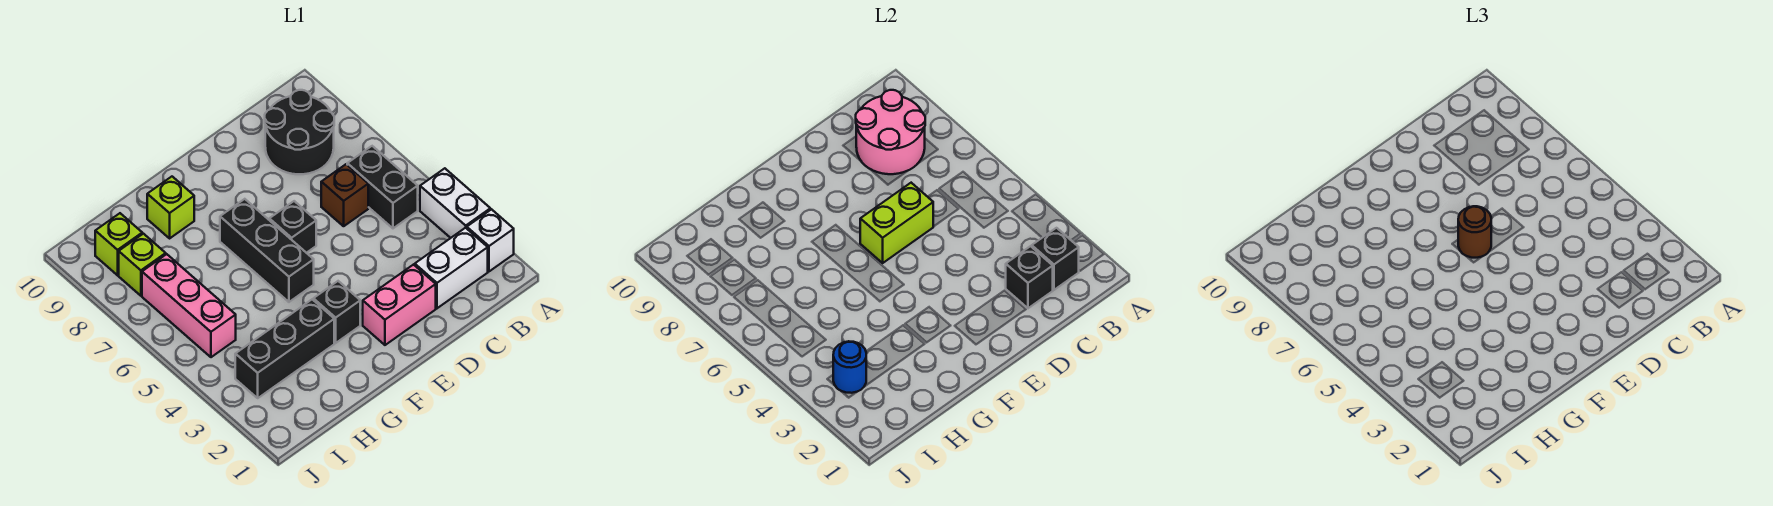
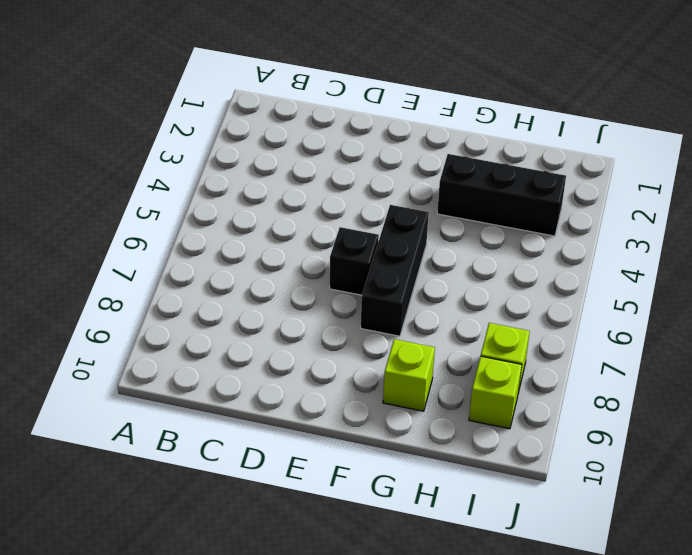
none -> white 1x1 brick [467,209,514,271]
none -> white 1x2 brick [420,168,490,238]
none -> white 1x2 brick [415,228,488,308]

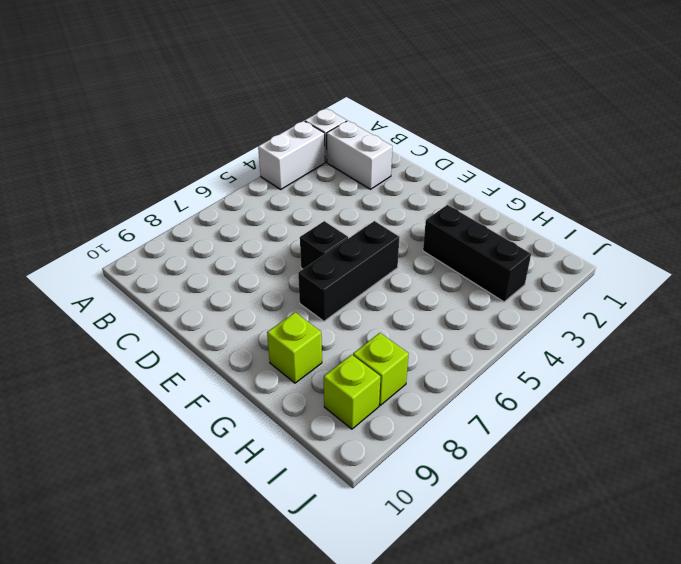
none -> black 1x2 brick [347,146,418,228]
none -> black 2x2 round brick [265,90,334,174]
none -> brown 1x1 brick [321,164,368,226]

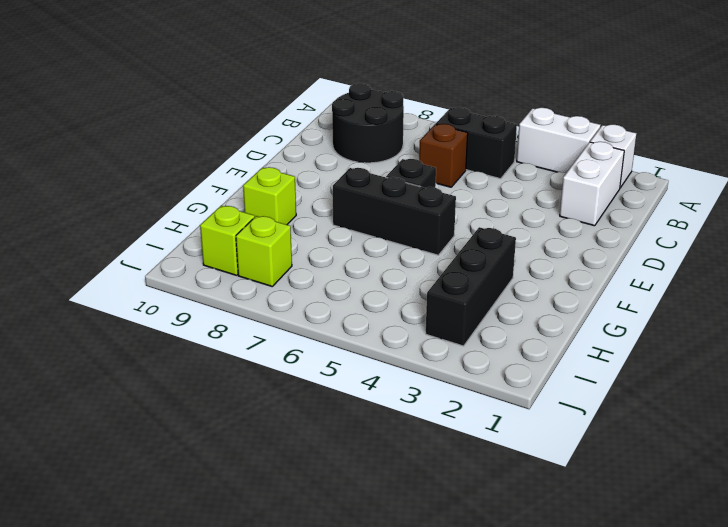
none -> pink 1x2 brick [363,265,436,345]
none -> black 1x1 brick [313,281,360,343]
none -> pink 1x3 brick [142,254,236,357]

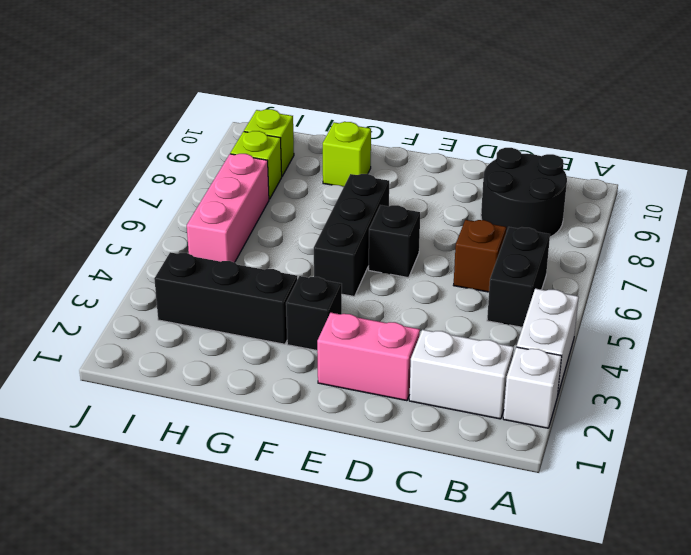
none -> black 1x1 brick [1032,228,1079,290]
none -> pink 2x2 round brick [856,90,925,174]
none -> black 1x1 brick [1006,246,1053,308]

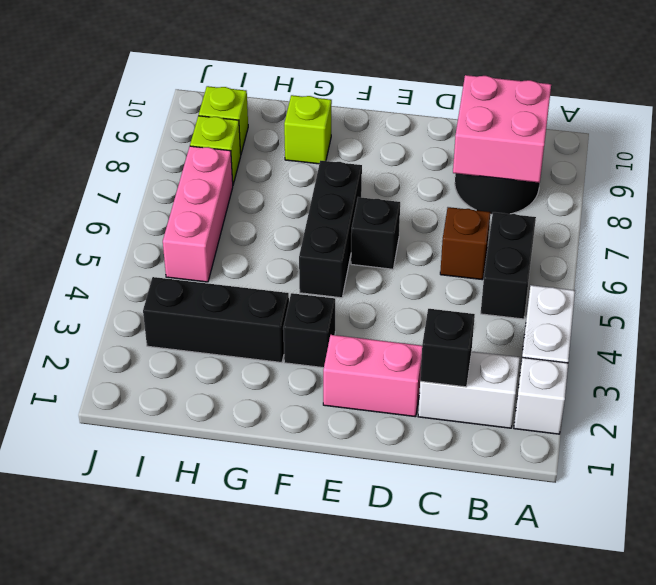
pink 2x2 brick [453,75,551,183] -> pink 2x2 round brick [856,90,925,174]
none -> black 1x1 brick [1032,228,1079,290]
none -> lime 1x2 brick [860,183,933,263]
none -> blue 1x1 round brick [833,341,866,393]

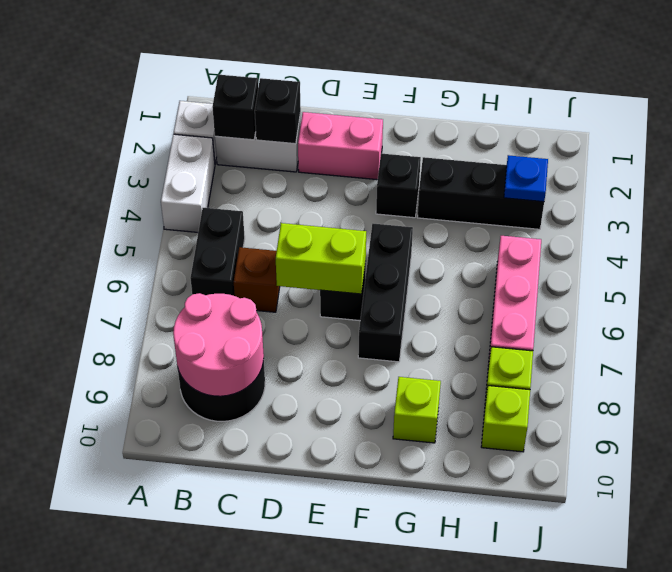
blue 1x1 plate [504,155,548,202] -> blue 1x1 round brick [833,341,866,393]
none -> brown 1x1 round brick [1458,206,1491,258]

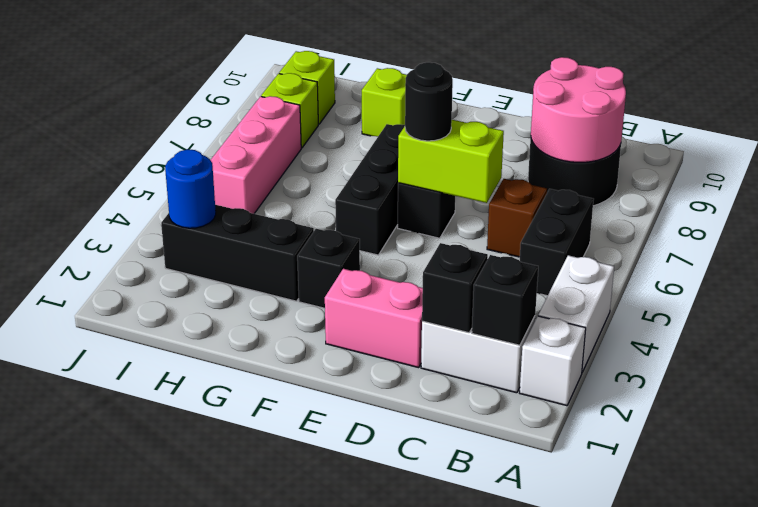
black 1x1 round brick [405,62,453,141] -> brown 1x1 round brick [1458,206,1491,258]

